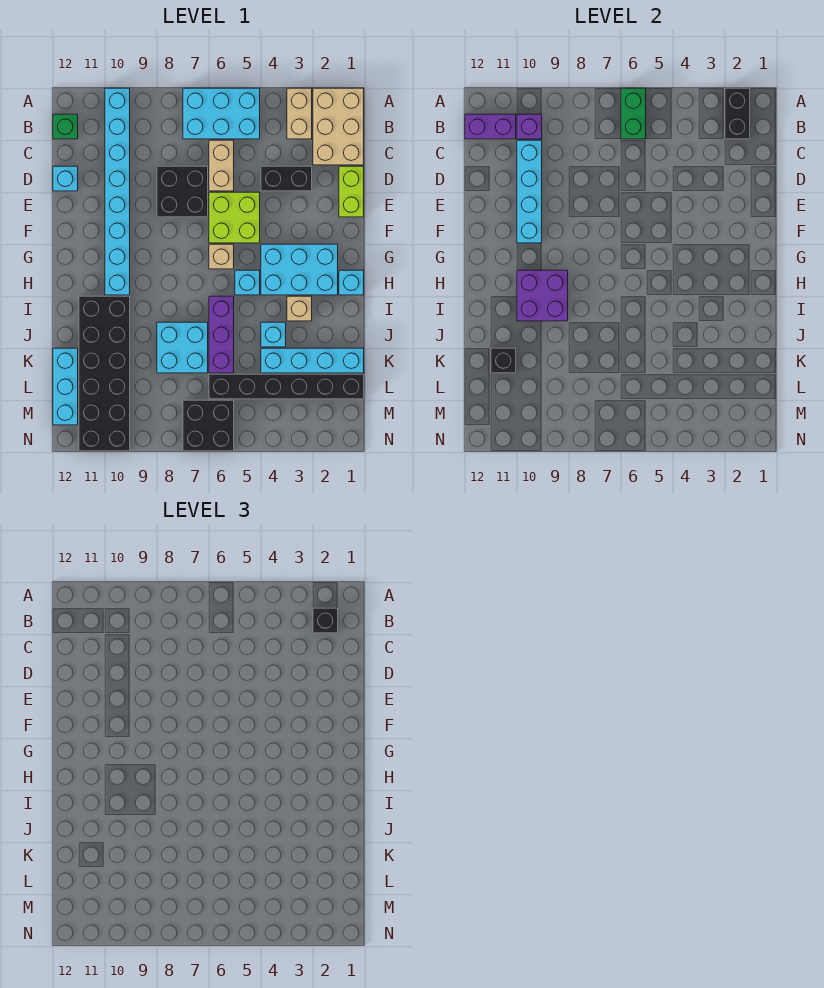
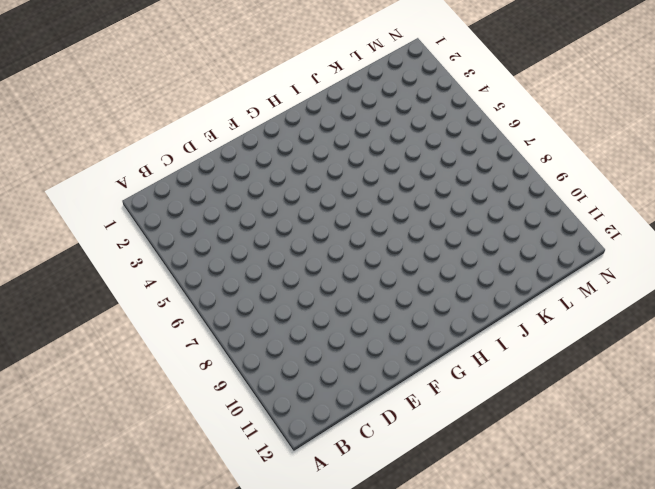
none -> tan 2x3 brick [313,88,364,165]
none -> tan 1x2 brick [287,88,312,139]
none -> cyan 2x3 brick [183,88,260,139]
none -> cyan 1x8 brick [105,88,130,295]

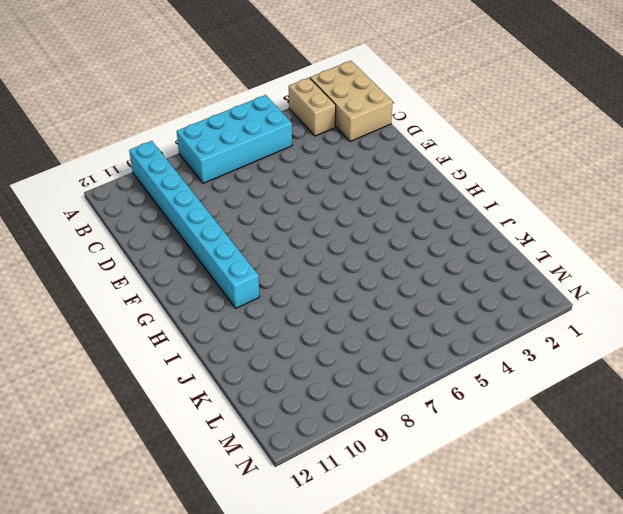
cyan 2x4 brick [177,95,292,183] -> cyan 2x3 brick [183,88,260,139]
none -> green 1x1 brick [53,114,78,139]
none -> tan 1x2 brick [209,140,234,191]
none -> lime 1x2 brick [339,166,364,217]
none -> black 1x2 brick [261,166,312,191]

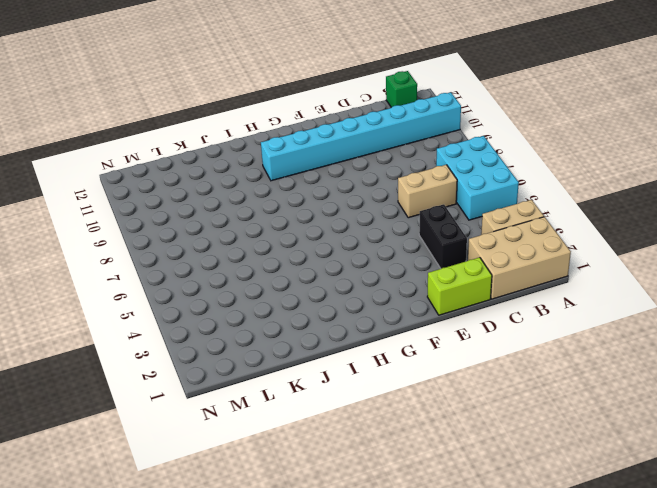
none -> black 2x2 brick [157,166,208,217]
none -> cyan 1x1 brick [53,166,78,191]
none -> lime 2x2 brick [209,192,260,243]
none -> cyan 2x3 brick [261,244,338,295]

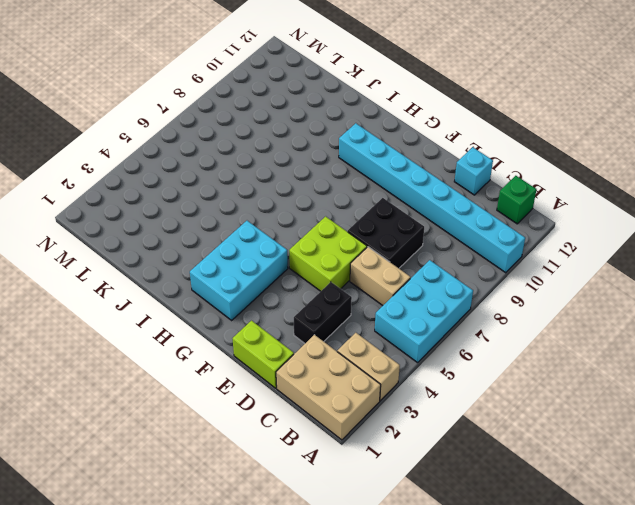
none -> tan 1x1 brick [209,244,234,269]
none -> cyan 1x1 brick [339,270,364,295]
none -> cyan 1x1 brick [235,270,260,295]
none -> tan 1x1 brick [287,296,312,321]

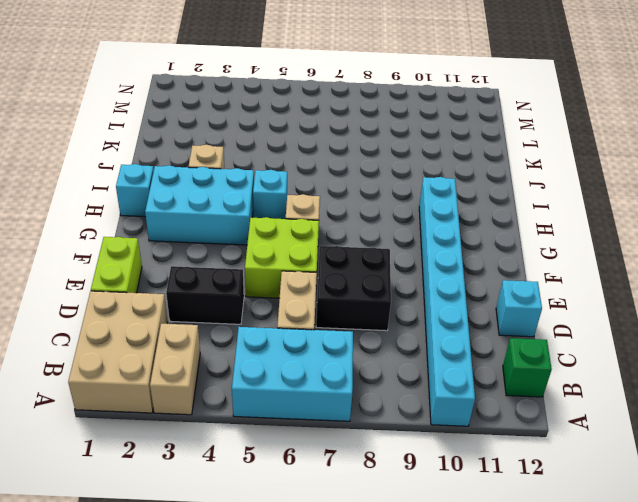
none -> purple 1x3 brick [209,296,234,373]
none -> black 2x6 brick [79,296,130,451]
none -> cyan 1x1 brick [261,322,286,347]
none -> cyan 2x2 brick [157,322,208,373]

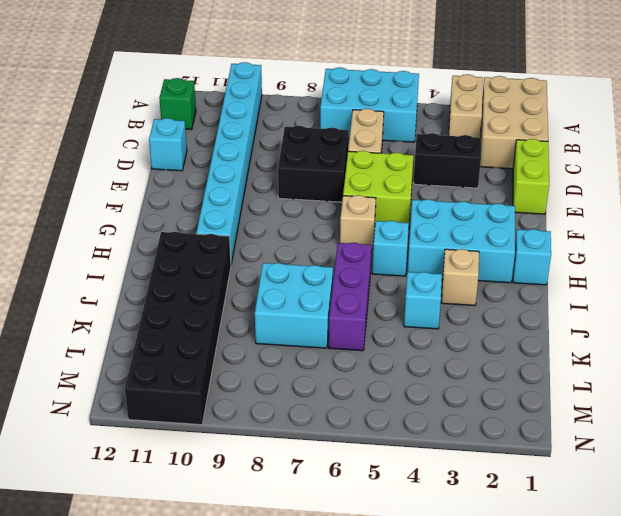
none -> cyan 1x4 brick [261,348,364,373]
none -> cyan 1x3 brick [53,348,78,425]
none -> black 1x6 brick [209,374,364,399]
none -> black 2x2 brick [183,400,234,451]

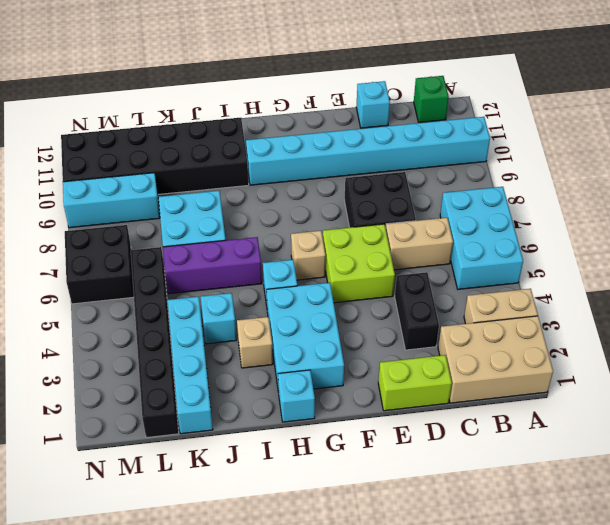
cyan 1x3 brick [63,173,160,228] -> cyan 1x3 brick moved to [53,348,78,425]
none -> black 1x2 brick [725,88,750,139]
none -> green 1x2 brick [621,88,646,139]
none -> purple 1x1 brick [517,114,542,139]
none -> purple 1x2 brick [465,114,516,139]

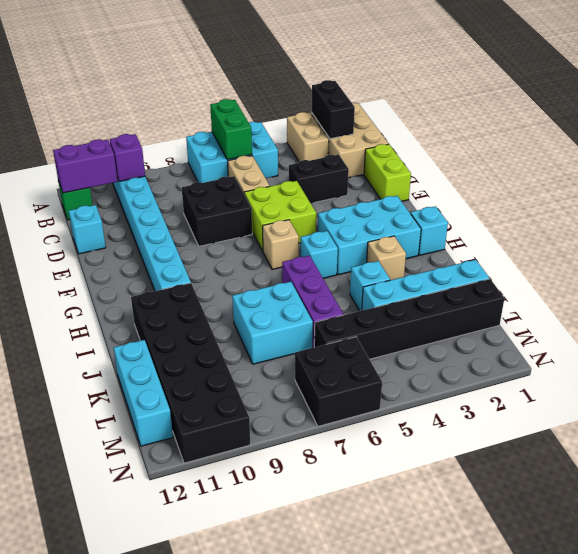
none -> cyan 1x4 brick [517,140,542,243]
none -> purple 2x2 brick [517,270,568,321]
none -> black 1x1 brick [491,348,516,373]
none -> black 1x1 brick [313,608,338,633]

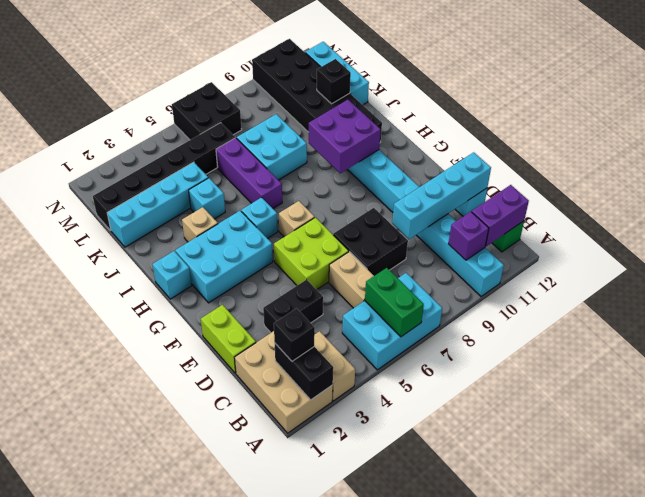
cyan 1x4 brick [392,152,491,239] -> cyan 1x4 brick turned to [517,140,542,243]

